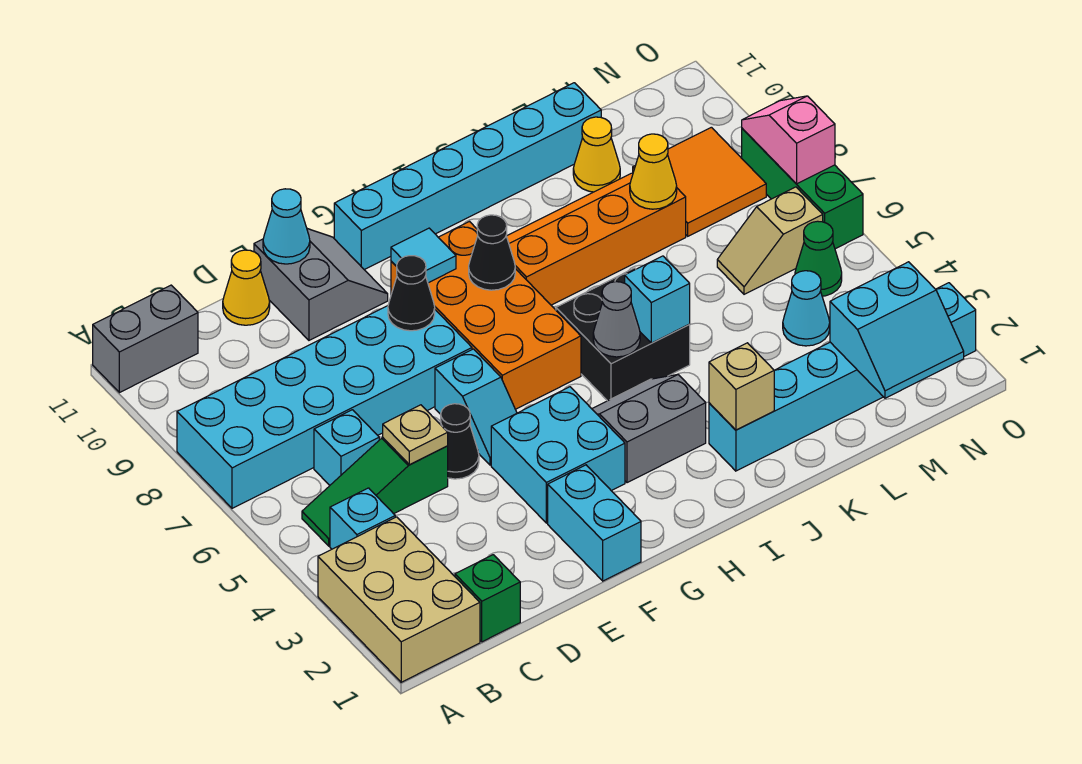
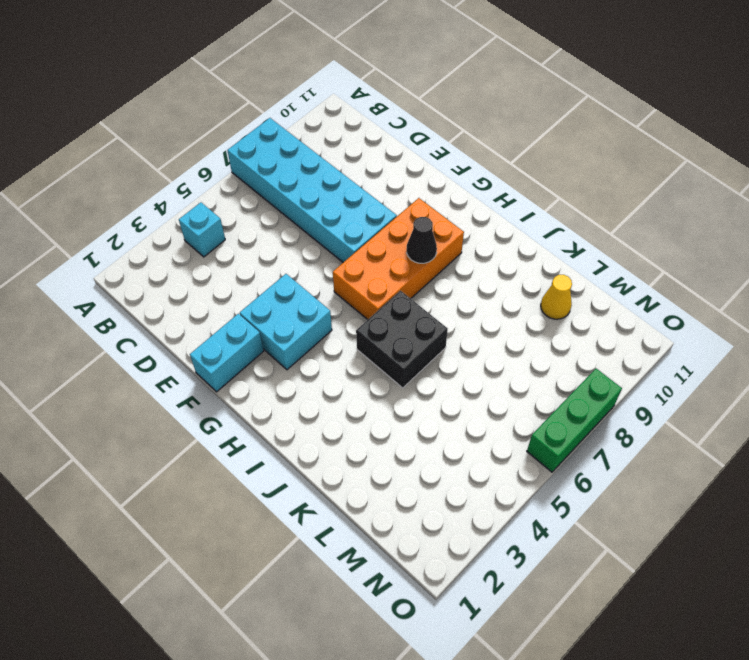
none -> tan 2x3 brick [318,517,480,682]
none -> grey 1x2 brick [93,285,198,393]
none -> green 1x3 slope [302,438,448,546]
none -> green 1x1 brick [455,555,520,642]

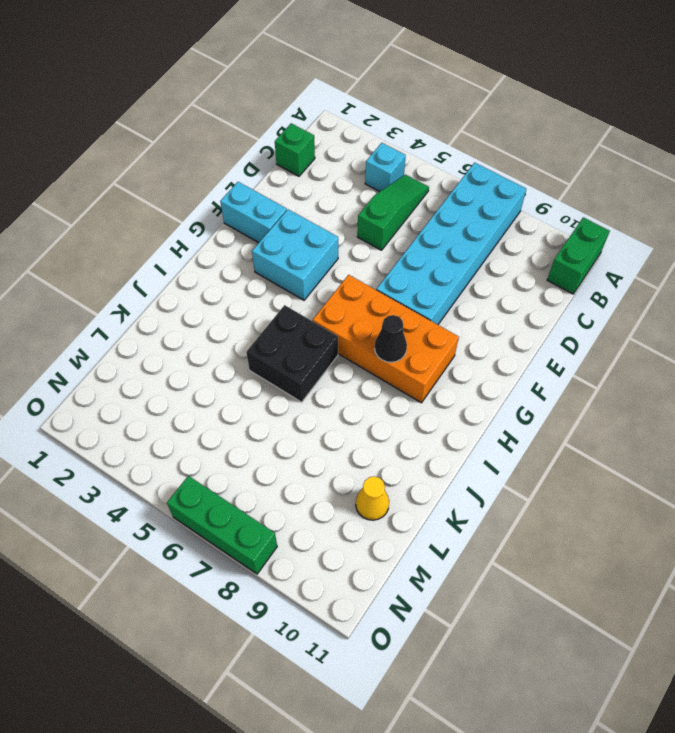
green 1x2 brick [547,217,610,294] -> grey 1x2 brick [93,285,198,393]
none -> tan 2x3 brick [318,517,480,682]
none -> cyan 1x1 brick [314,410,379,485]
none -> yellow 1x1 cone [223,250,270,325]
none -> black 1x1 cone [441,404,479,479]

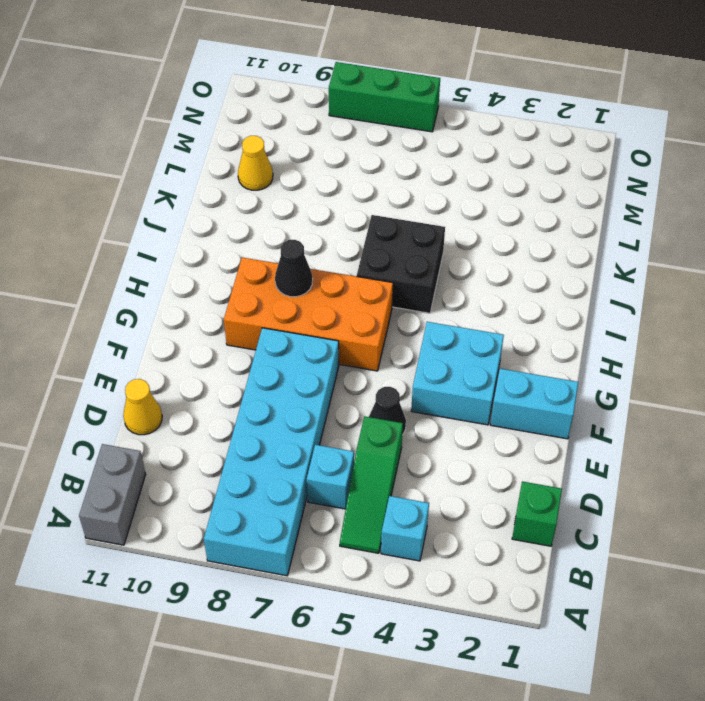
none -> tan 2x3 brick [318,517,480,682]
none -> grey 2x2 slope [254,229,388,340]
none -> cyan 1x2 slope [435,349,517,465]
none -> cyan 1x6 brick [334,83,601,270]

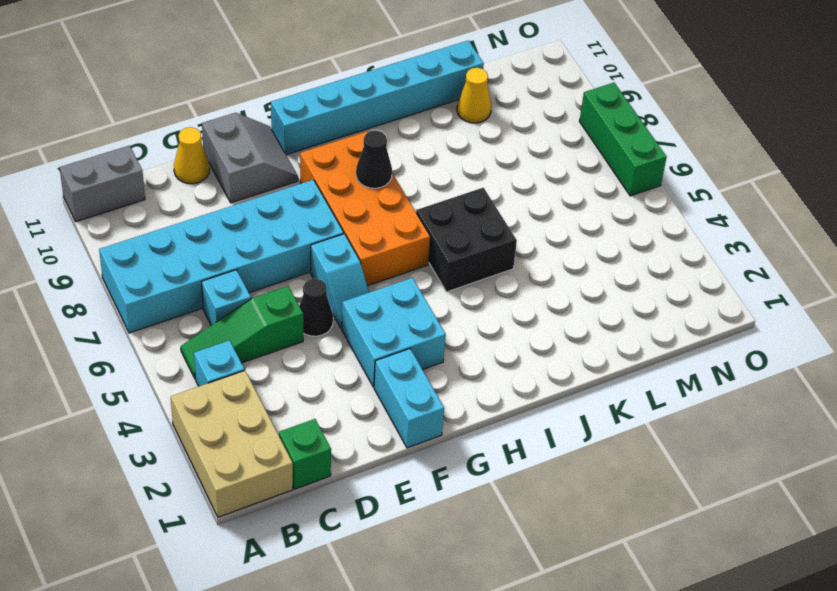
none -> grey 2x2 slope [592,374,706,483]
none -> orange 2x4 slope [507,173,686,305]
none -> cyan 1x6 brick [709,283,976,471]
none -> cyan 1x1 cone [783,271,830,346]

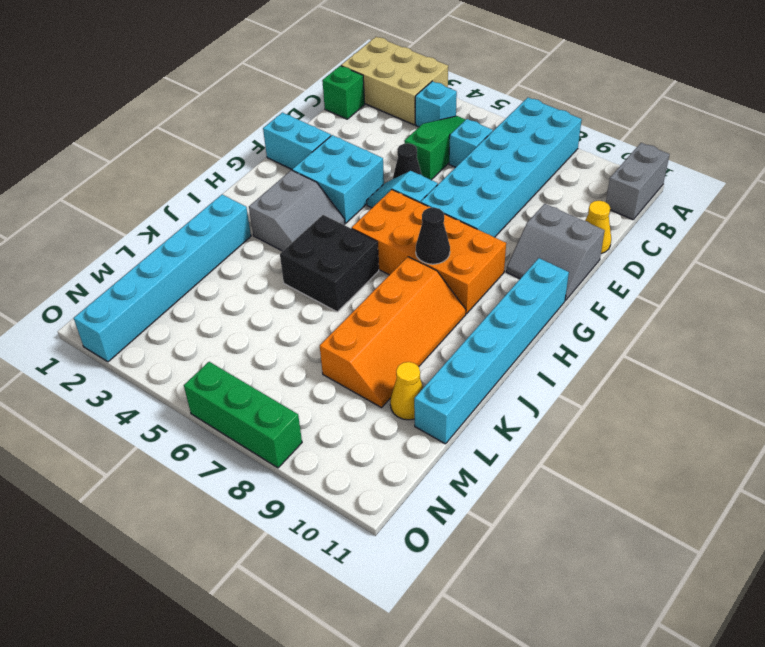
none -> cyan 1x1 cone [783,271,830,346]
none -> tan 1x2 slope [717,187,823,294]
none -> orange 2x2 tile [633,127,766,236]
none -> green 1x1 cone [795,221,842,296]

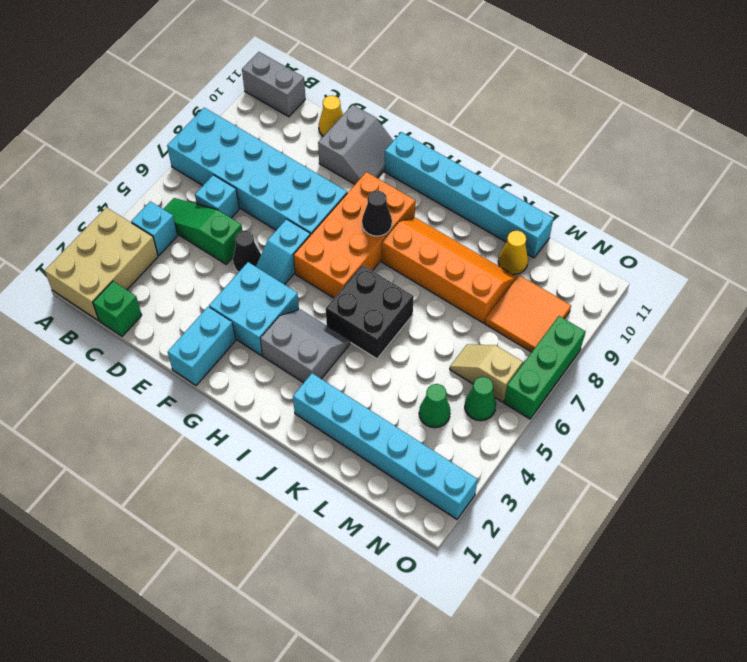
green 1x1 cone [419,384,451,428] -> cyan 1x1 cone [783,271,830,346]
none -> tan 1x1 plate [383,405,448,465]
none -> cyan 1x1 cone [263,189,310,264]
none -> black 1x1 cone [388,256,435,331]
none -> cyan 1x1 tile [391,228,456,283]

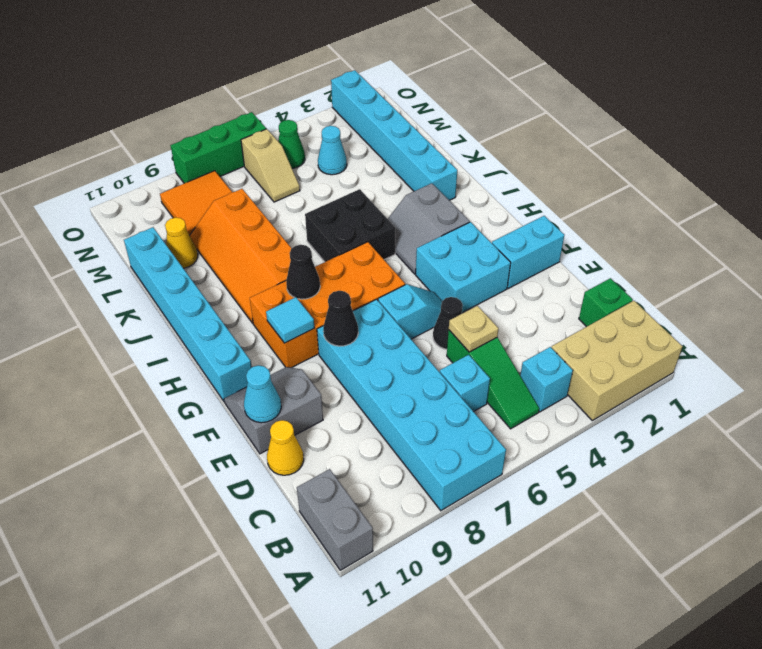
none -> grey 1x1 cone [593,282,640,357]
none -> tan 1x1 brick [709,343,774,430]
none -> cyan 1x1 brick [625,256,690,343]
none -> yellow 1x1 cone [630,134,677,209]

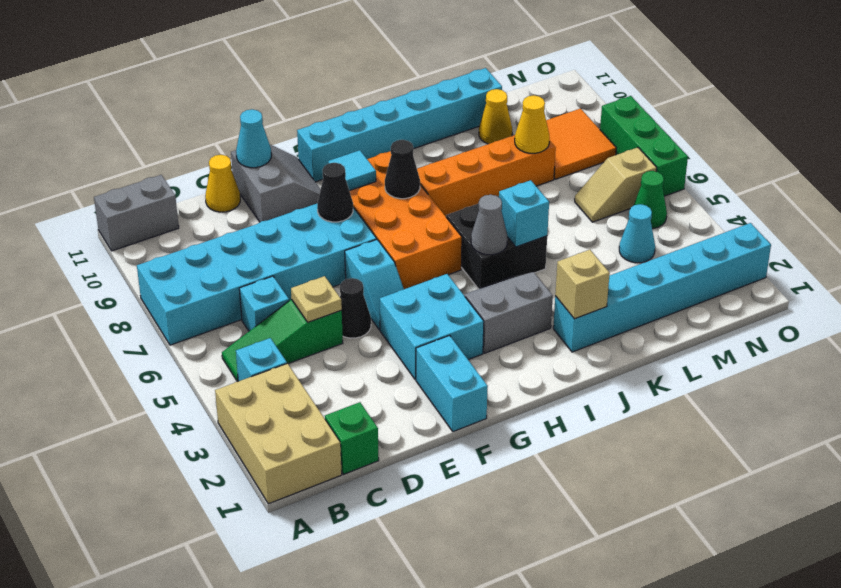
none -> cyan 2x2 slope [830,262,964,398]
none -> pink 1x2 slope [742,96,835,184]

